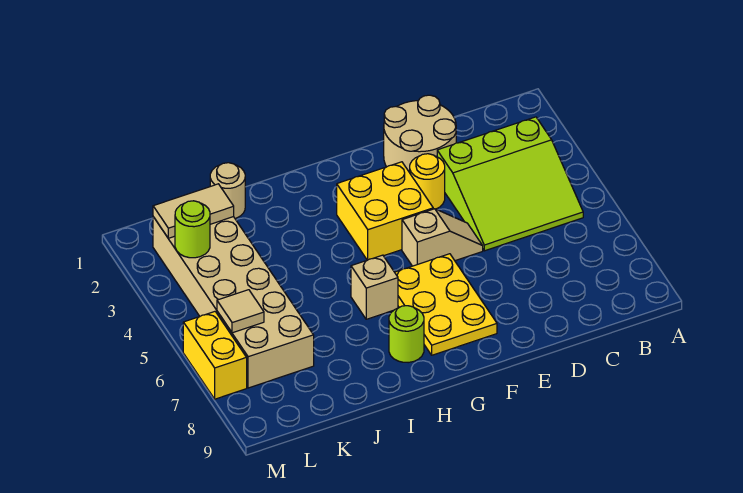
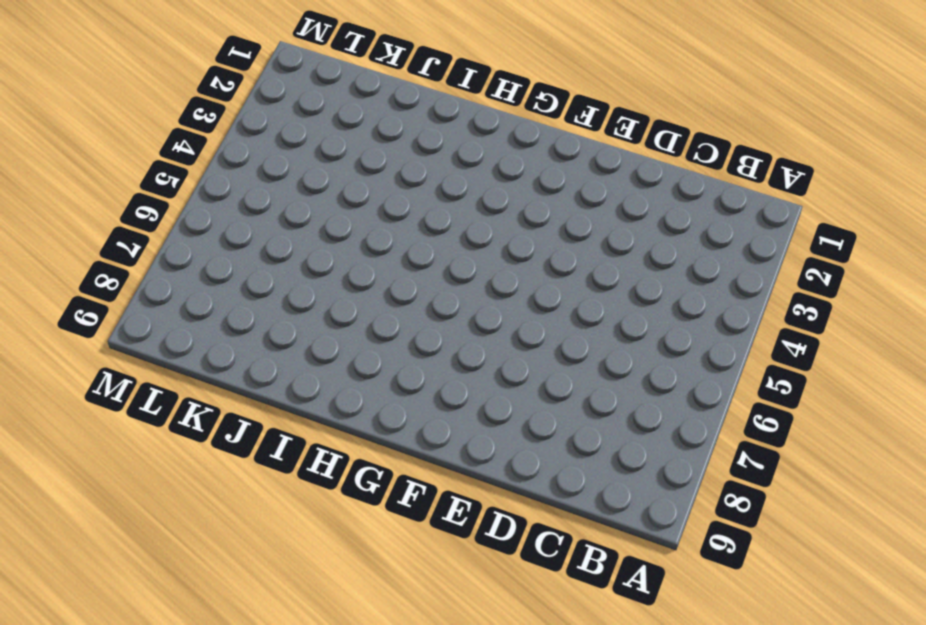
none -> lime 3x3 slope [437,117,583,251]
none -> tan 2x2 round brick [384,95,456,173]
none -> yellow 1x1 round brick [410,154,445,209]

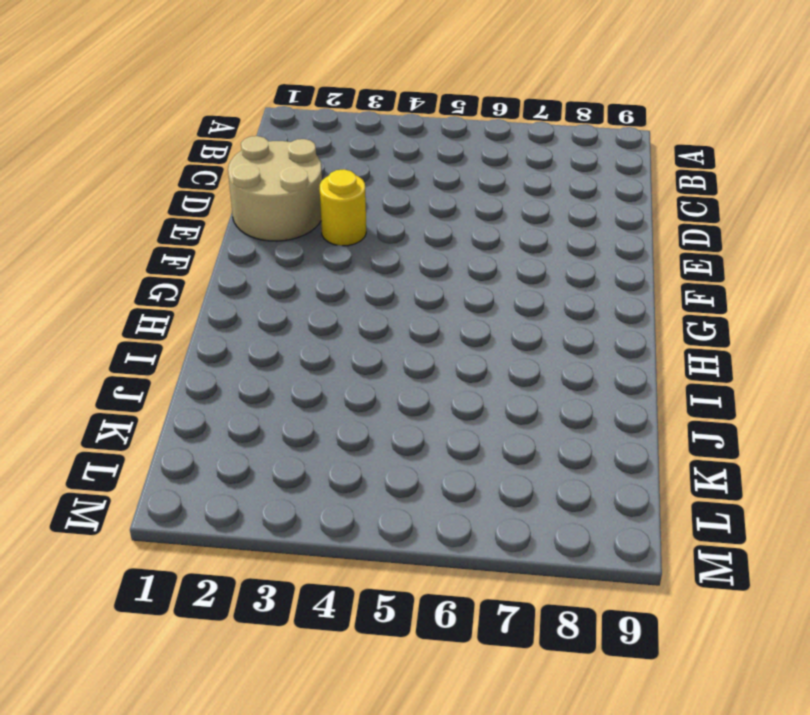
none -> lime 3x3 slope [437,117,583,251]
none -> tan 1x2 slope [402,209,483,266]
none -> yellow 2x2 brick [337,162,433,260]

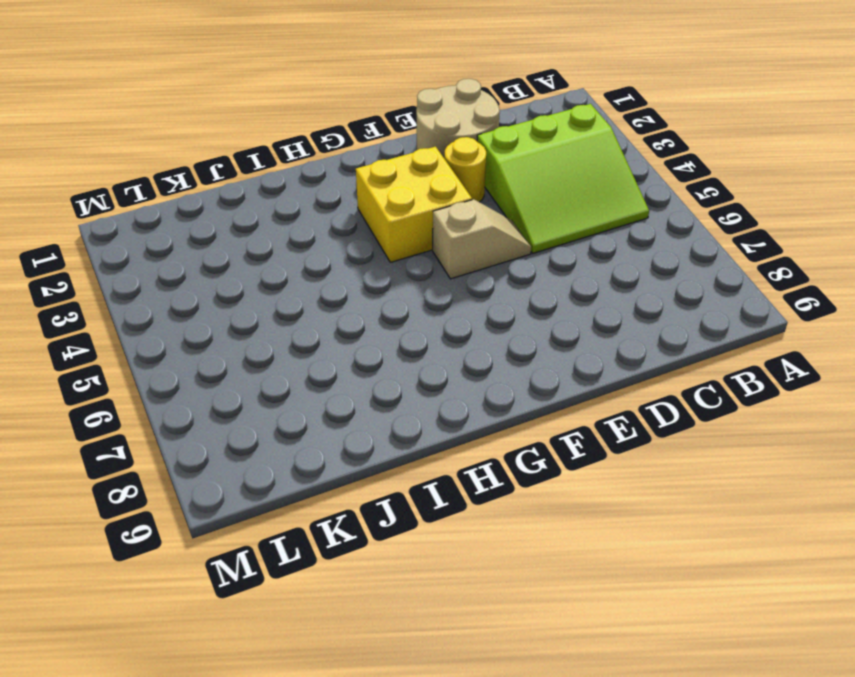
none -> yellow 2x3 plate [395,254,497,355]
none -> tan 1x1 brick [351,255,398,319]
none -> lime 1x1 round brick [389,306,424,363]

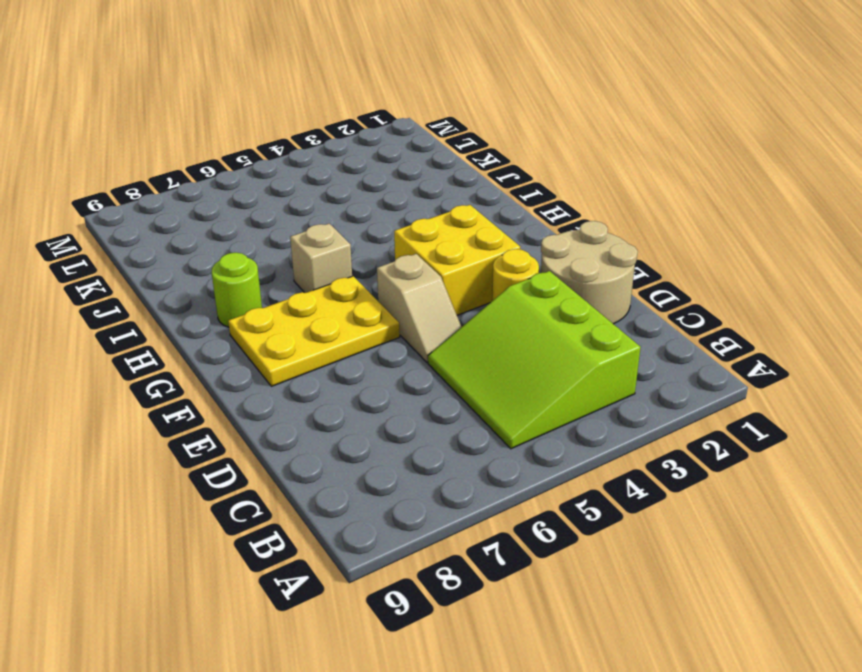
none -> tan 1x1 round brick [210,163,245,219]
none -> tan 2x6 brick [153,217,314,388]
none -> yellow 1x2 brick [183,312,247,399]

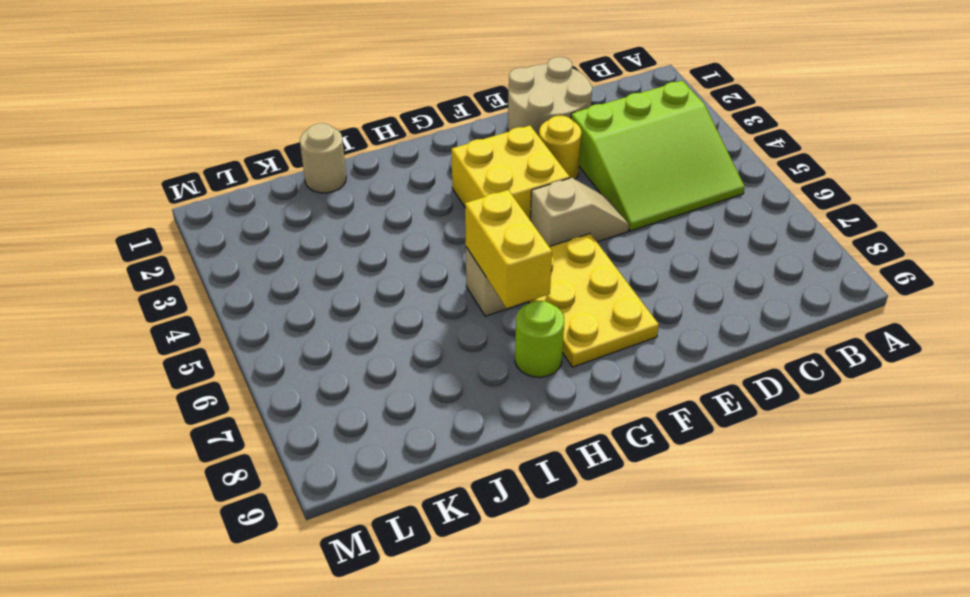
yellow 1x2 brick [465,190,552,308] -> yellow 1x2 brick moved to [183,312,247,399]
none -> tan 2x6 brick [153,217,314,388]
none -> tan 1x2 tile [153,184,234,238]
none -> lime 1x1 round brick [175,201,210,258]

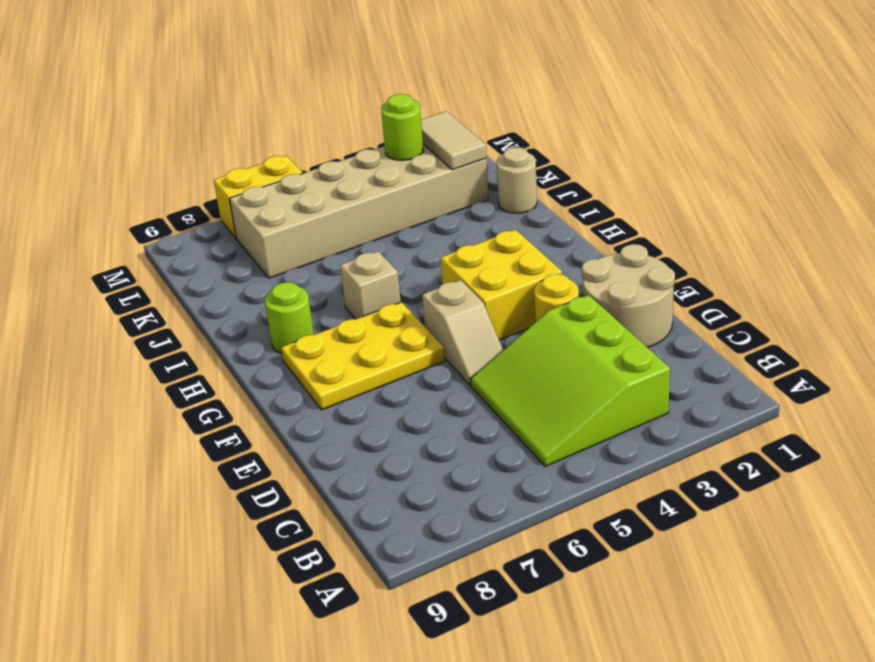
none -> tan 1x1 tile [217,290,264,333]

